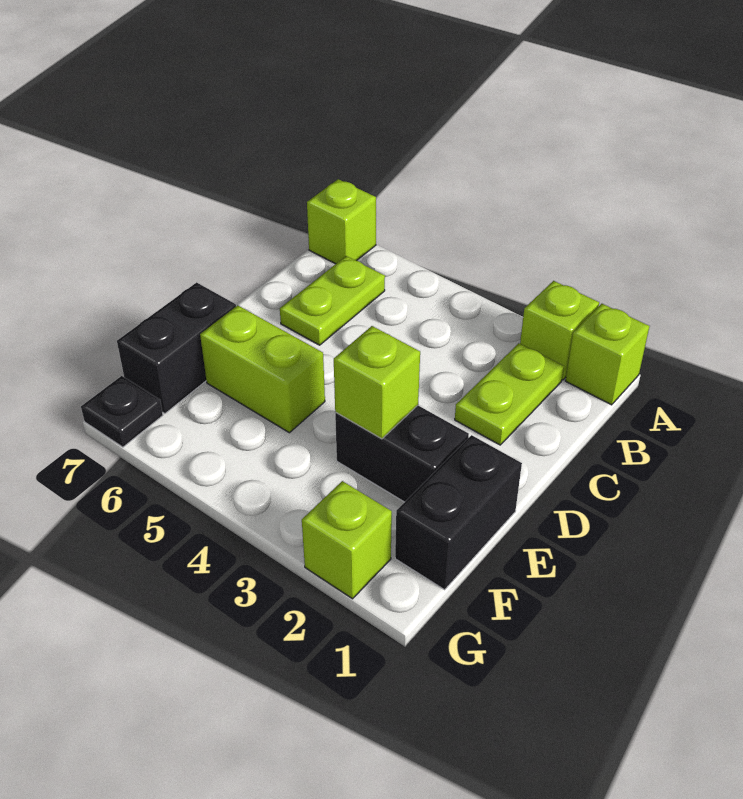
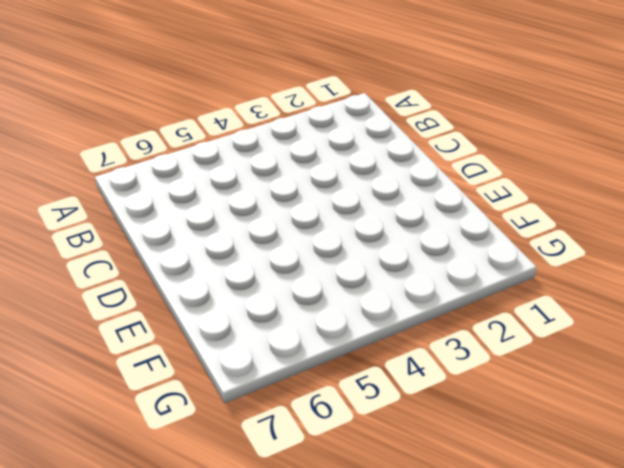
none -> lime 1x1 brick [565,304,649,405]
none -> lime 1x1 brick [520,281,599,380]
none -> lime 1x1 brick [307,179,376,264]

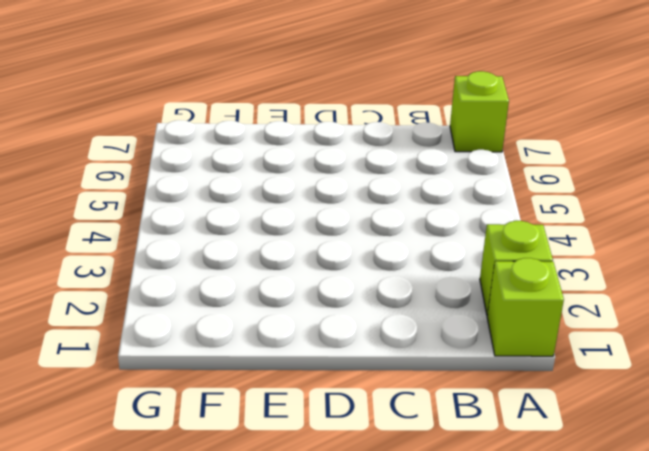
none -> lime 1x2 plate [455,343,564,445]
none -> lime 1x2 plate [280,256,385,345]
none -> black 1x2 brick [395,435,522,590]

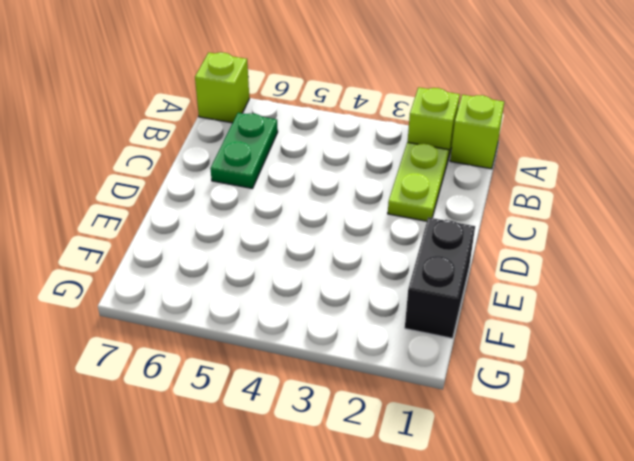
green 1x2 plate [210,113,278,188] -> lime 1x2 plate [280,256,385,345]
none -> black 1x2 brick [335,406,469,502]
none -> lime 1x2 brick [200,305,325,433]
none -> black 1x2 brick [117,282,236,414]

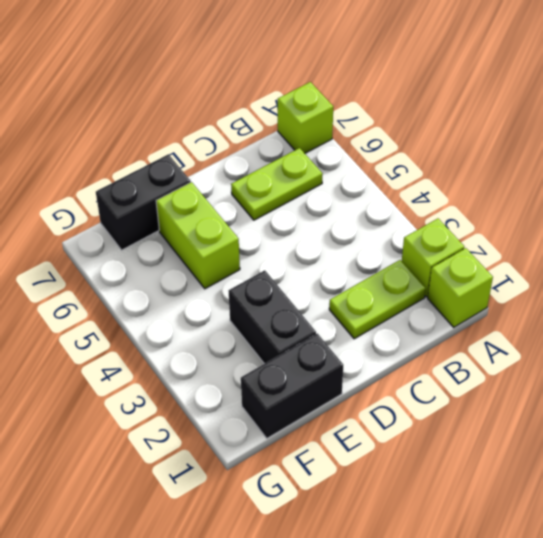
none -> lime 1x1 brick [302,481,392,599]
none -> black 1x1 plate [81,376,163,447]
none -> lime 1x1 brick [334,326,420,439]

